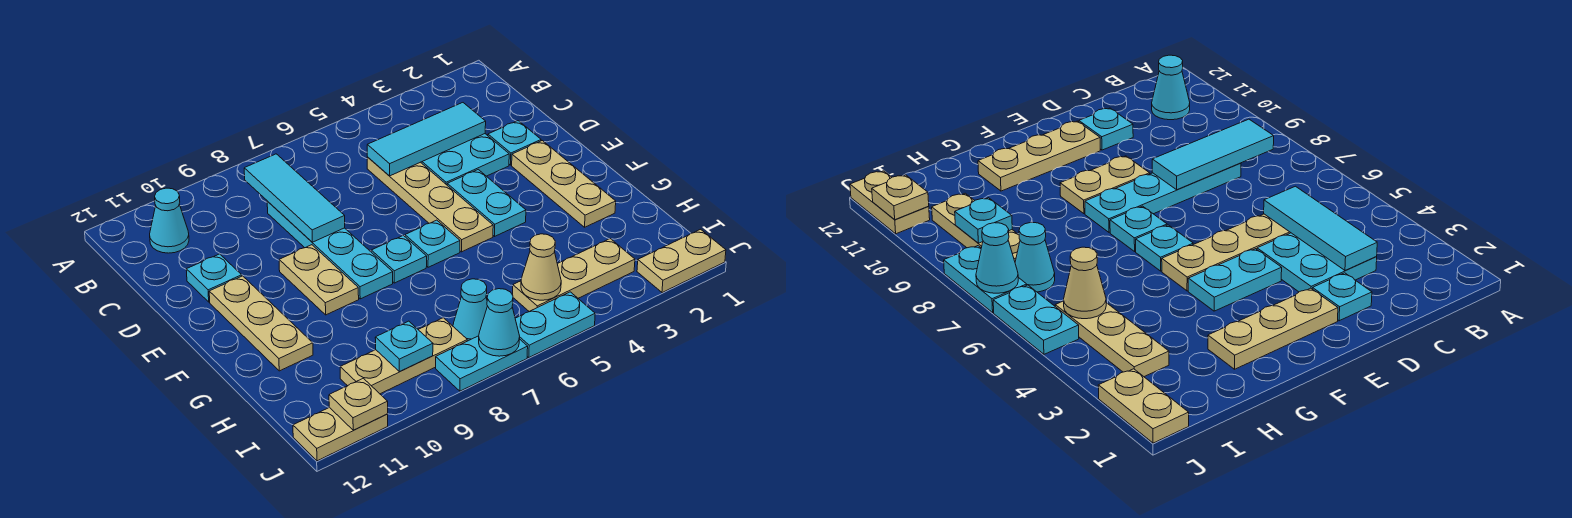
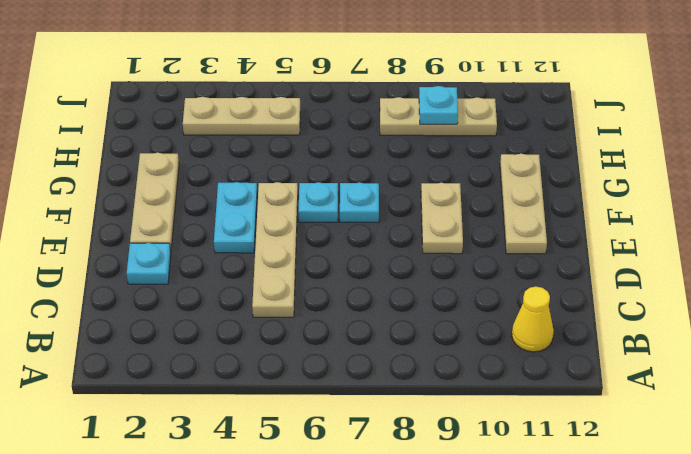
yellow 1x1 cone [512,287,554,352] -> cyan 1x1 cone [150,188,189,253]
none -> cyan 2x2 plate [421,134,509,185]
none -> cyan 1x4 plate [267,201,393,299]
none -> cyan 1x1 plate [186,254,242,302]

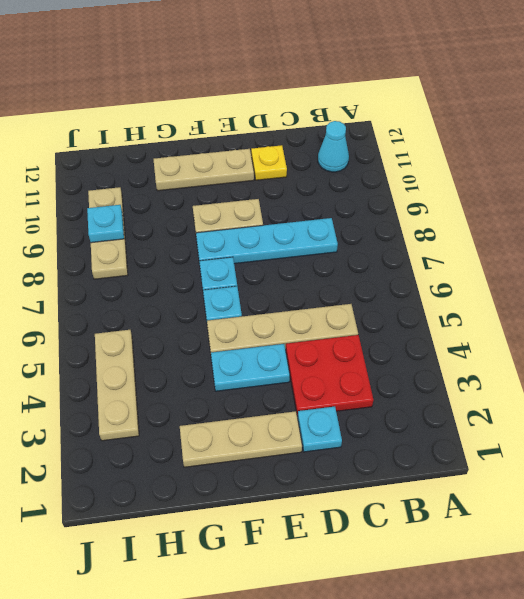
red 2x2 plate [286,335,373,416] -> cyan 2x2 plate [421,134,509,185]
yellow 1x1 plate [251,145,287,180] -> cyan 1x1 plate [186,254,242,302]
none -> cyan 1x1 cone [453,279,487,341]
none -> tan 1x2 plate [637,229,726,293]
none -> cyan 1x2 plate [515,292,595,357]

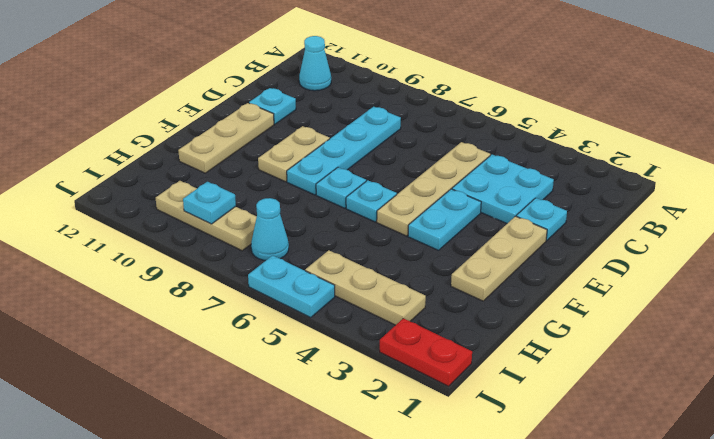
red 1x2 plate [380,318,472,386] -> tan 1x2 plate [637,229,726,293]
none -> cyan 1x2 plate [436,336,528,391]
none -> tan 1x2 plate [293,407,388,461]
none -> cyan 1x3 tile [244,154,345,242]

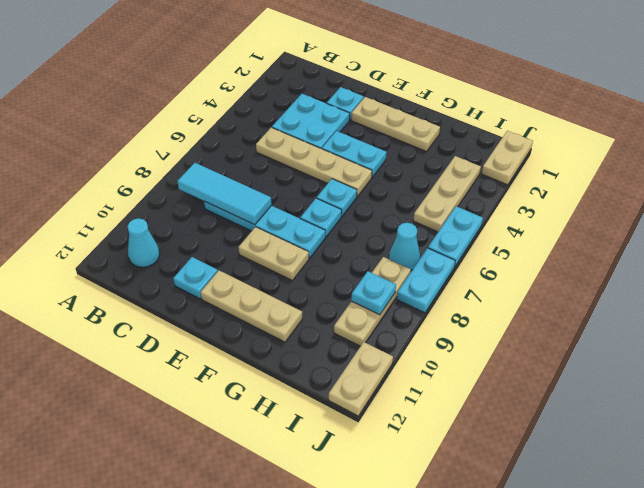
none -> cyan 1x3 tile [367,103,486,176]
none -> tan 1x1 cone [521,234,561,300]
none -> cyan 1x1 cone [479,289,520,356]

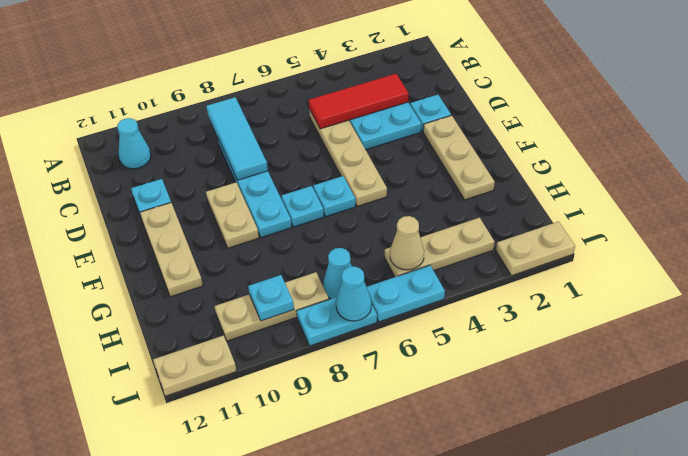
red 1x3 tile [309,74,409,129] -> cyan 1x3 tile [367,103,486,176]
none -> cyan 1x2 plate [447,170,526,236]
none -> tan 1x1 plate [329,378,388,430]

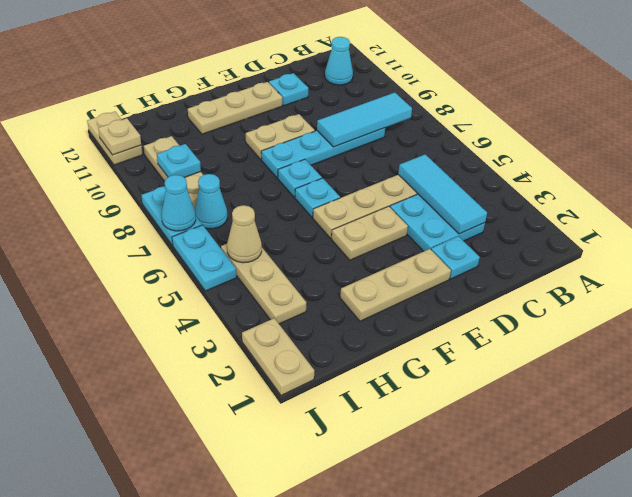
tan 1x2 plate [331,206,408,260] -> cyan 1x2 plate [447,170,526,236]

